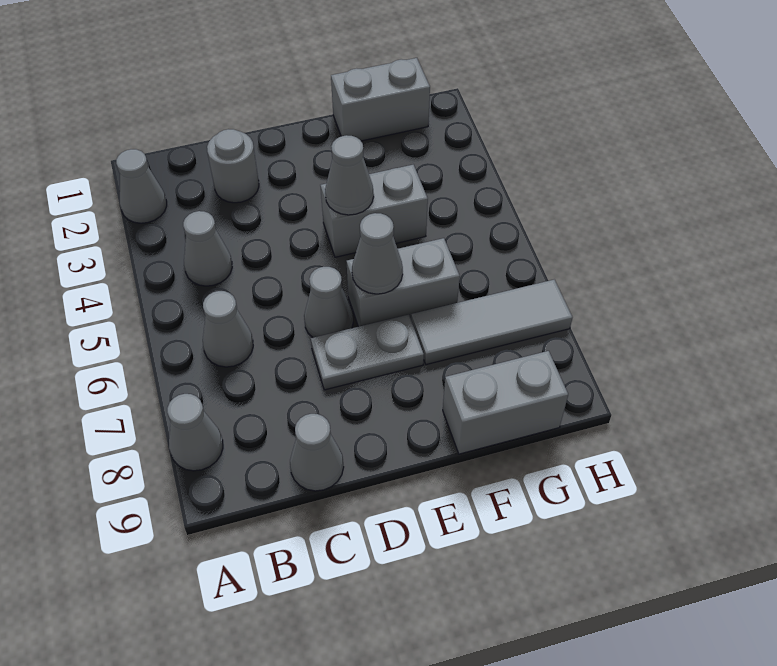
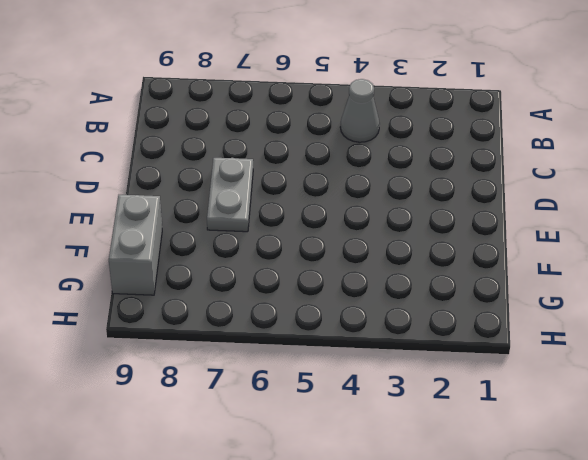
none -> grey 1x1 cone [116,149,167,223]
none -> grey 1x1 cone [167,394,223,471]
none -> grey 1x1 cone [203,291,253,367]

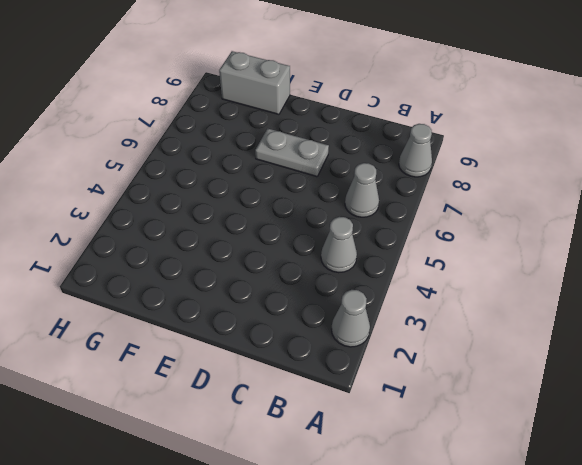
none -> grey 1x1 round brick [207,129,259,203]
none -> grey 1x1 cone [290,414,344,491]
none -> grey 1x1 cone [304,267,353,338]

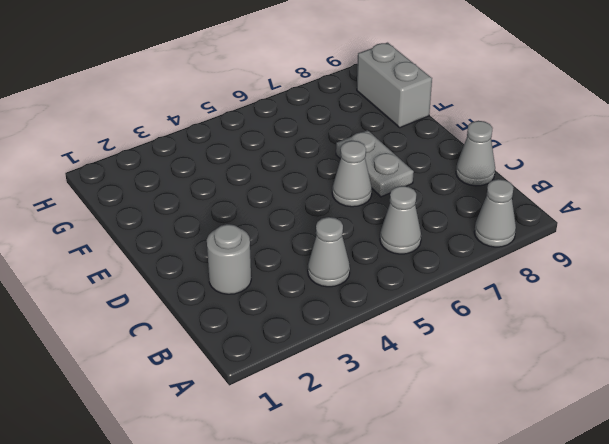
none -> grey 1x1 cone [116,149,167,223]
none -> grey 1x2 brick [320,165,428,257]
none -> grey 1x2 brick [347,238,460,327]

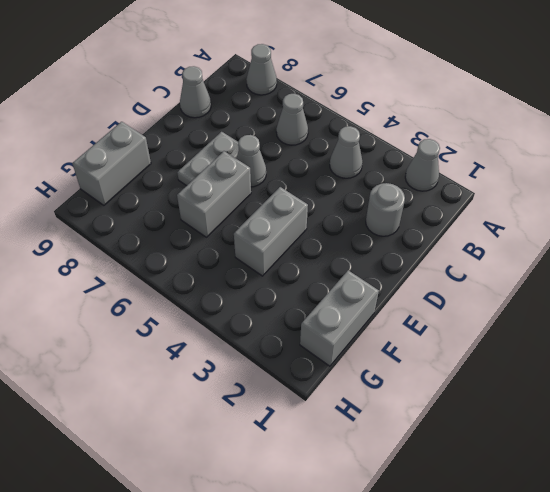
none -> grey 1x3 tile [411,280,572,365]
none -> grey 1x1 cone [325,135,374,215]
none -> grey 1x1 cone [352,213,403,294]

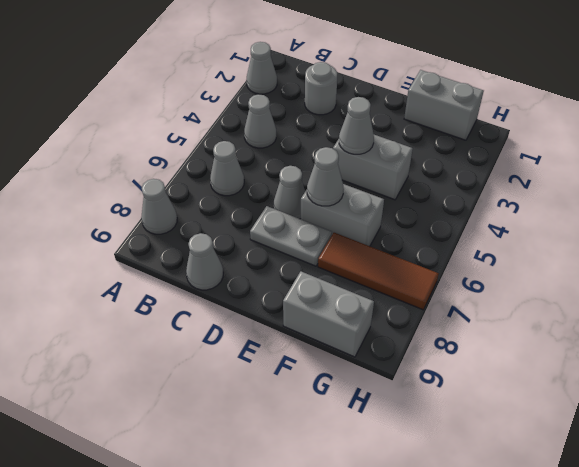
brown 1x3 tile [318,233,439,310] -> grey 1x3 tile [411,280,572,365]

